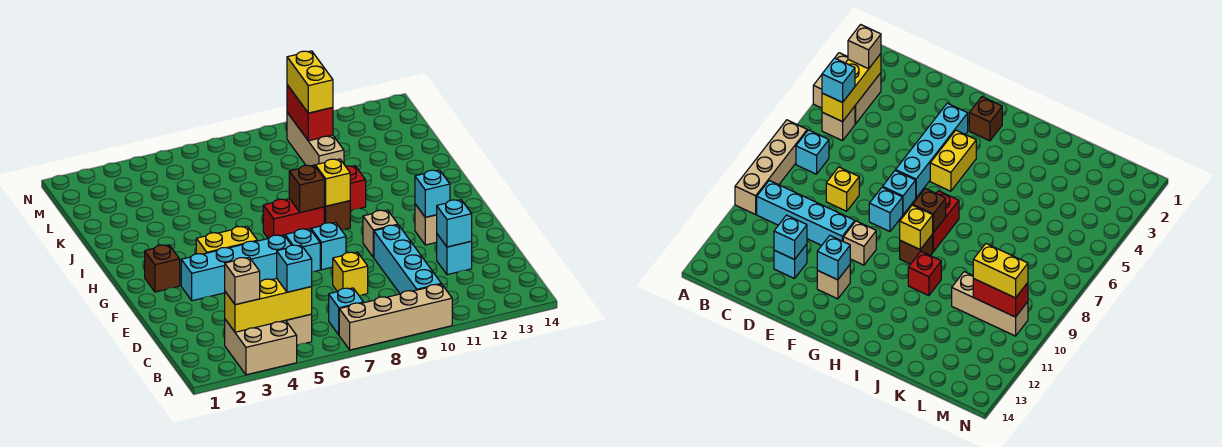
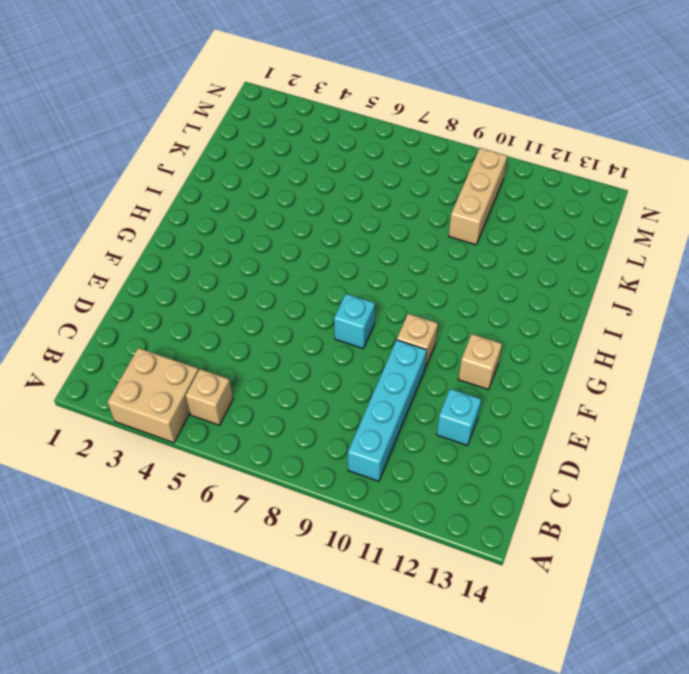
none -> tan 1x4 brick [339,284,452,350]
none -> cyan 1x1 brick [329,288,364,335]
none -> yellow 1x1 brick [332,252,368,295]

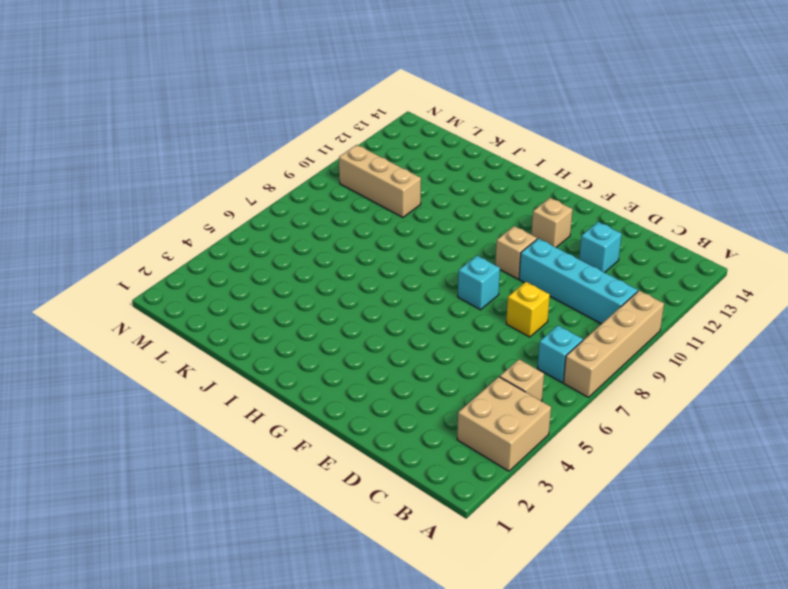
none -> cyan 1x4 brick [181,235,291,301]
none -> cyan 1x1 brick [285,229,320,272]
none -> brown 1x1 brick [145,245,180,292]

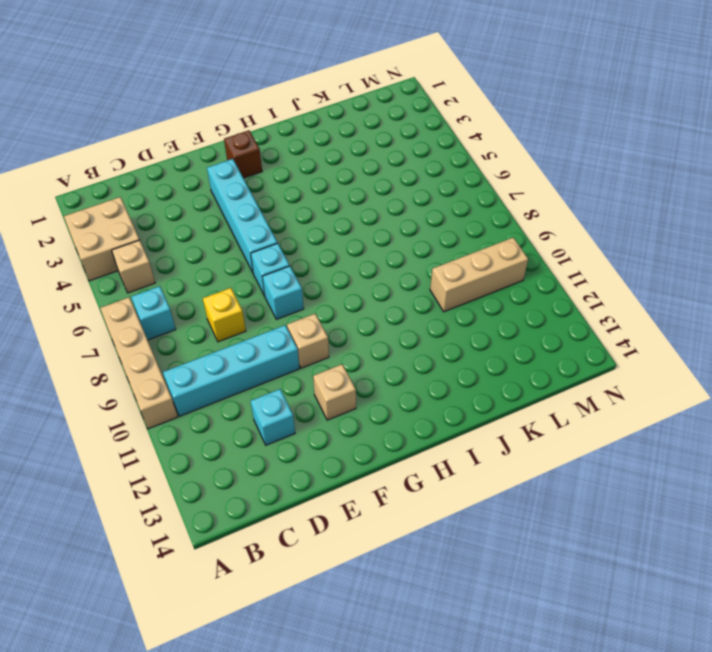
none -> yellow 1x2 brick [196,226,257,254]
none -> red 1x2 brick [263,199,324,238]
none -> brown 1x1 brick [324,201,350,230]

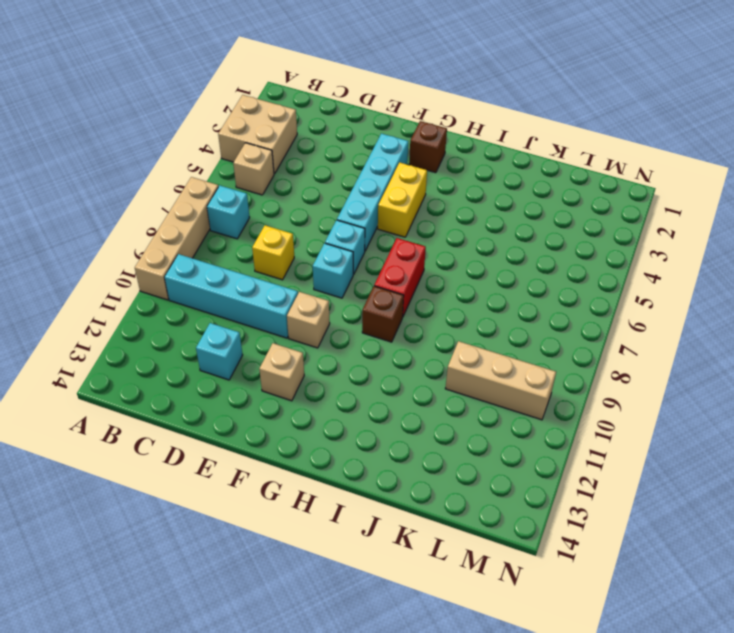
none -> red 1x1 brick [346,166,366,211]
none -> yellow 1x3 brick [225,278,312,332]
none -> cyan 1x1 brick [437,200,472,247]

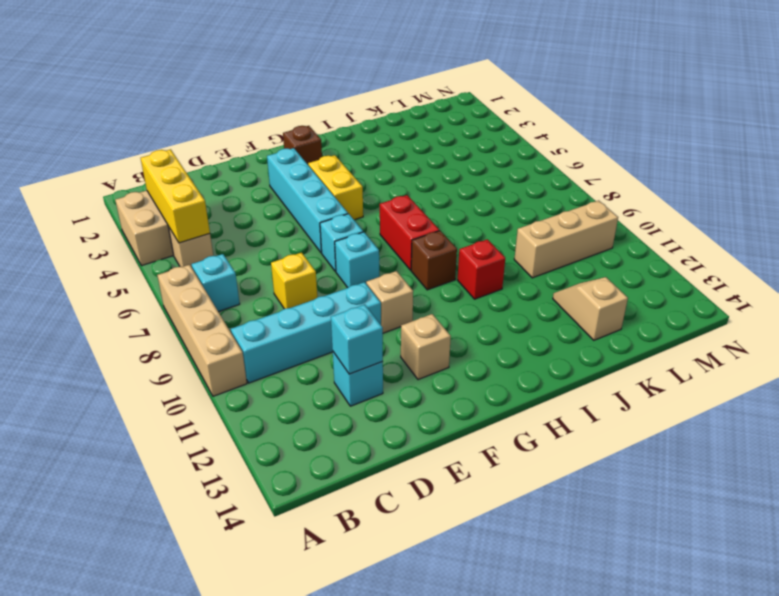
tan 1x2 slope [553,277,628,340] -> none
none -> cyan 1x1 brick [415,170,450,217]
none -> brown 1x1 brick [289,165,324,212]
none -> yellow 1x1 brick [315,159,350,206]

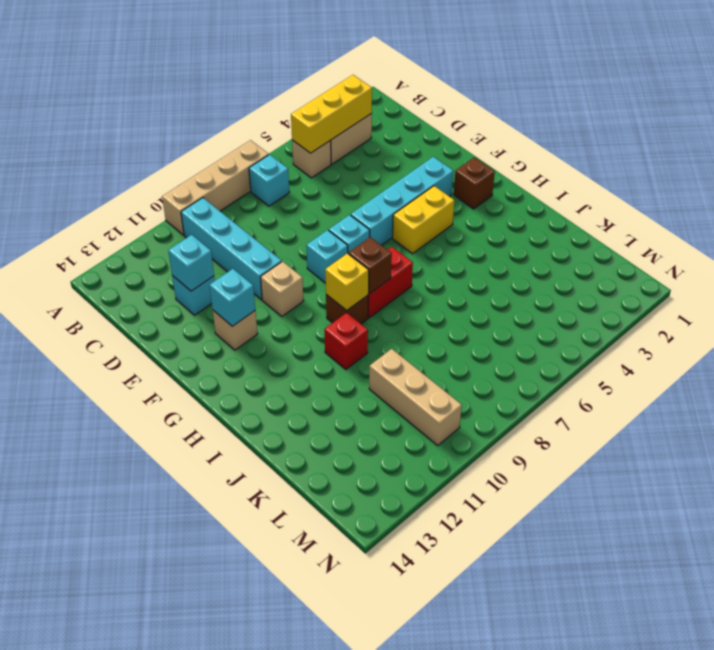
none -> yellow 1x1 brick [332,252,368,295]
none -> red 1x2 brick [287,85,333,141]
none -> tan 1x1 brick [225,257,260,305]

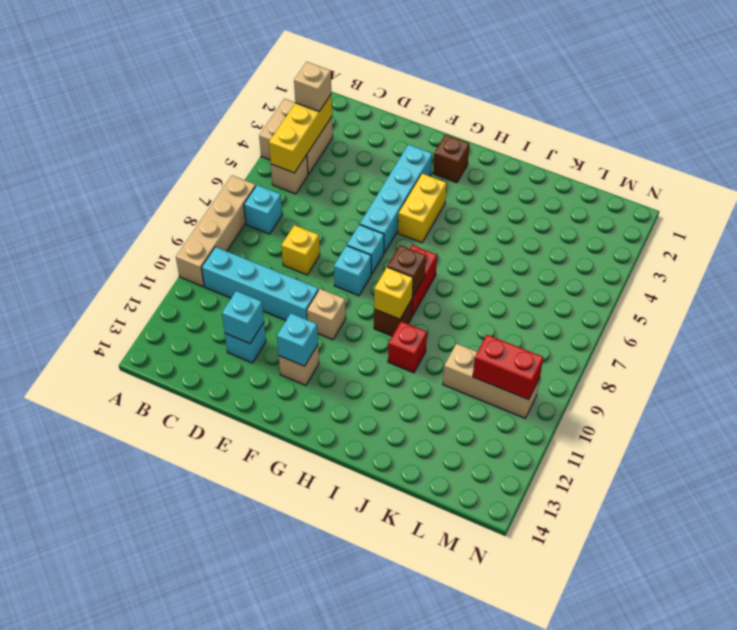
none -> cyan 1x1 brick [277,245,312,292]
none -> yellow 1x2 brick [287,51,333,113]

